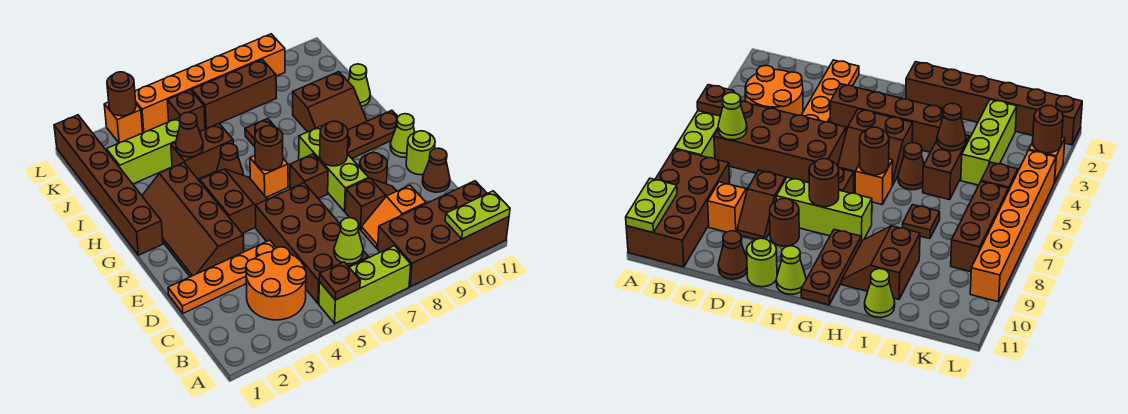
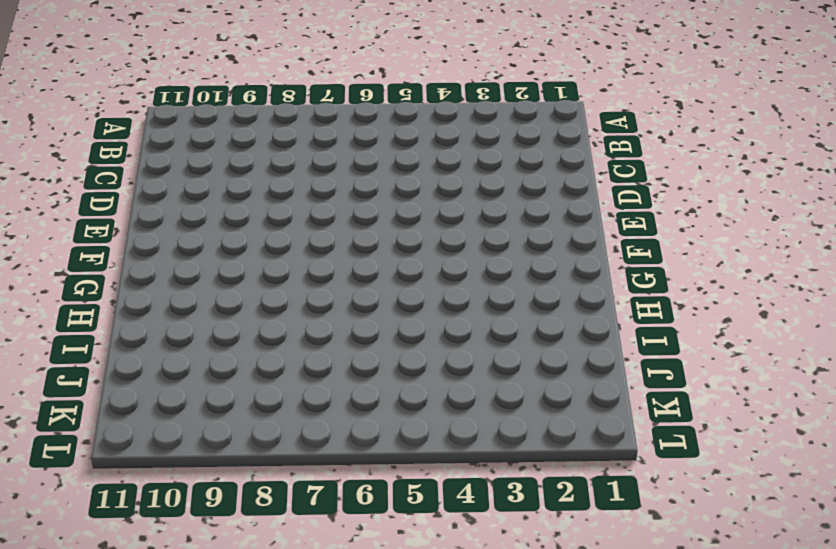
none -> lime 1x3 brick [319,246,411,323]
none -> brown 2x4 brick [378,181,509,287]
none -> orange 2x2 round brick [246,247,306,320]
none -> brown 2x4 brick [255,183,369,304]

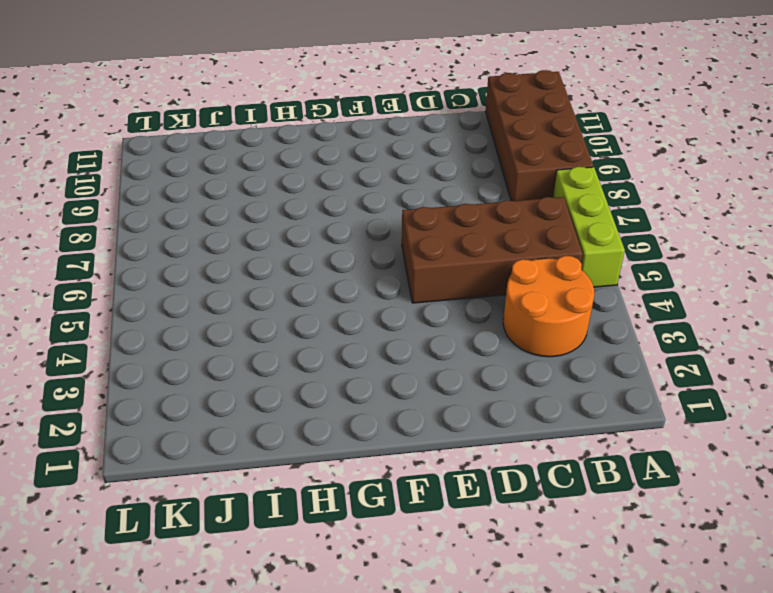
none -> orange 1x2 slope [361,185,426,248]
none -> orange 1x4 plate [168,240,276,313]
none -> brown 1x2 slope [345,178,396,230]
none -> brown 1x1 cone [422,148,450,192]

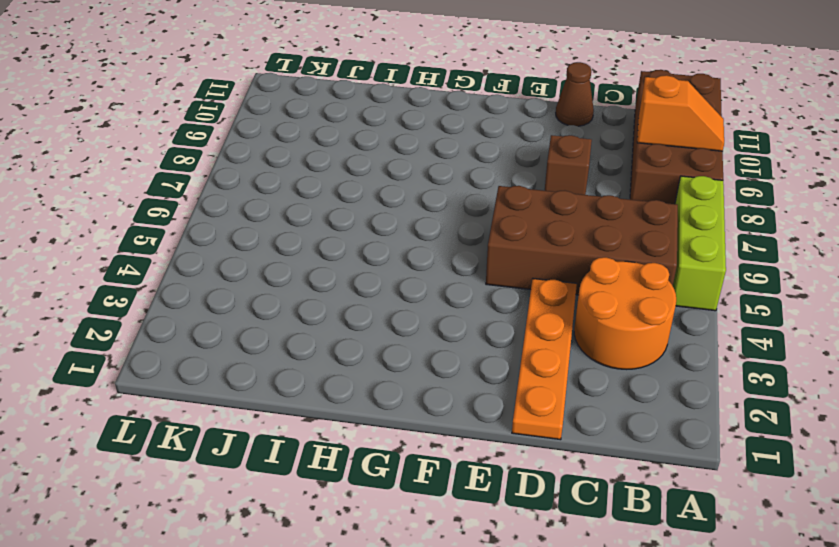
orange 1x2 slope [637,75,724,151] -> orange 1x2 slope turned to [361,185,426,248]
none -> brown 2x4 slope [142,163,244,277]
none -> lime 1x3 brick [299,126,369,211]
none -> brown 1x1 round brick [360,153,387,184]
none -> lime 1x1 round brick [406,131,435,175]

